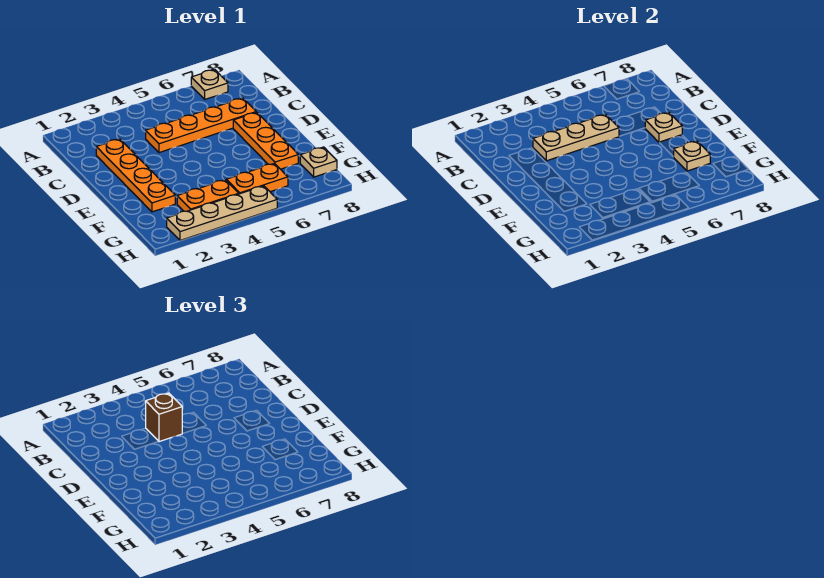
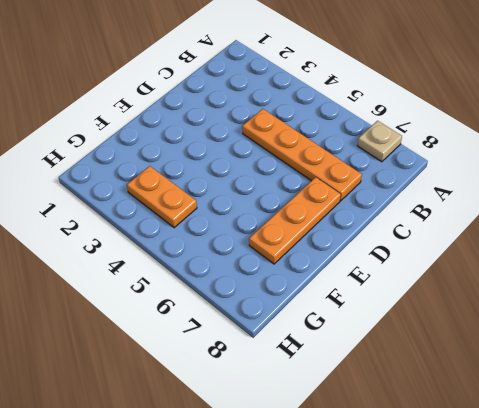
none -> orange 1x4 plate [96,139,175,212]
none -> orange 1x2 plate [226,163,288,194]
none -> tan 1x1 plate [300,147,337,177]

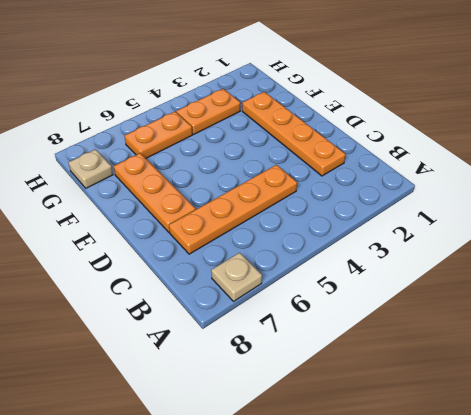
none -> tan 1x4 plate [167,186,277,240]
none -> tan 1x3 plate [533,114,619,161]
none -> tan 1x1 plate [645,112,682,142]

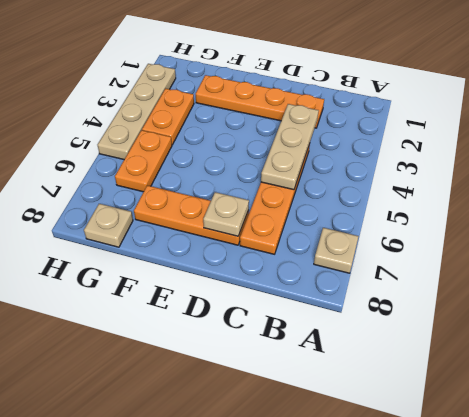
none -> tan 1x1 plate [674,141,710,171]
none -> brown 1x1 brick [146,393,183,442]

